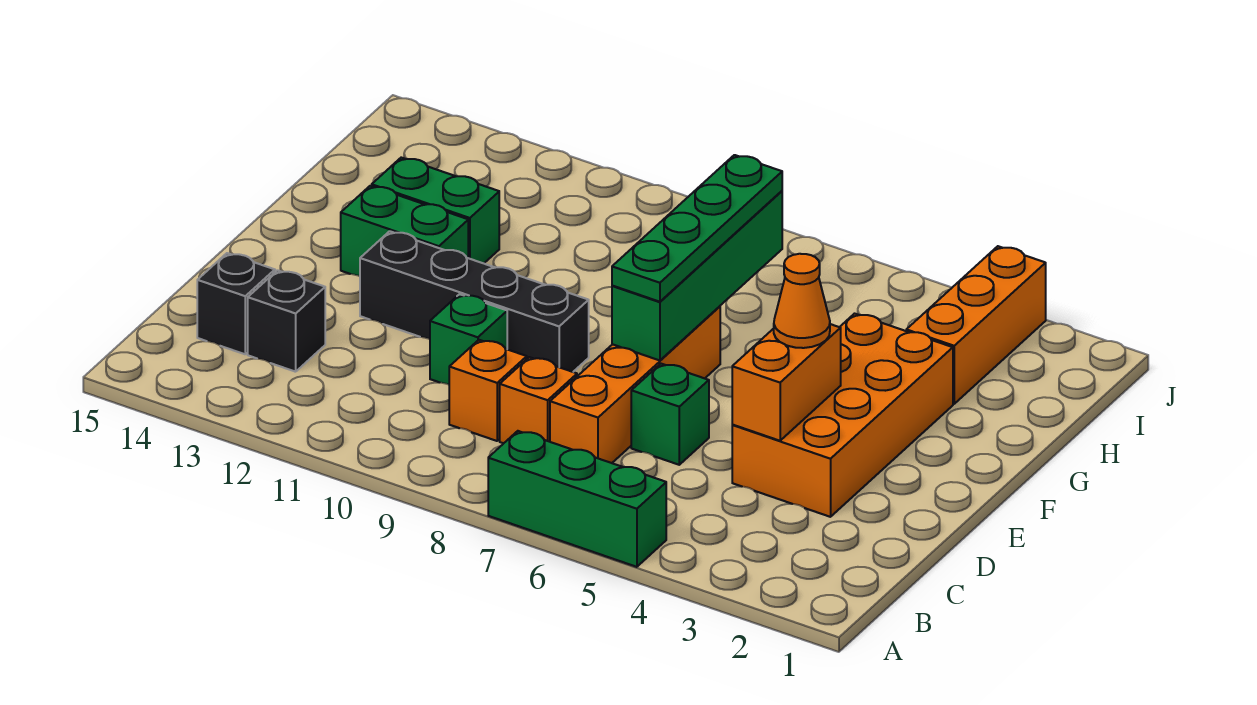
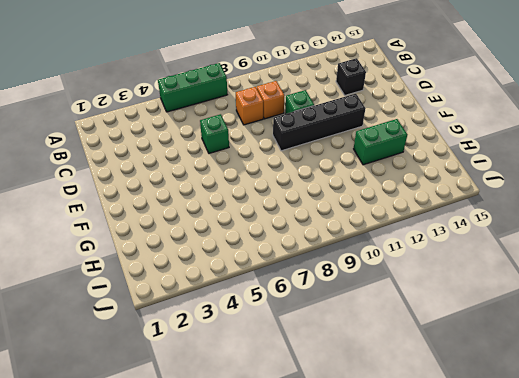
none -> orange 1x4 brick [550,306,720,463]
none -> black 1x1 brick [197,253,275,354]
none -> orange 2x4 brick [732,314,953,517]

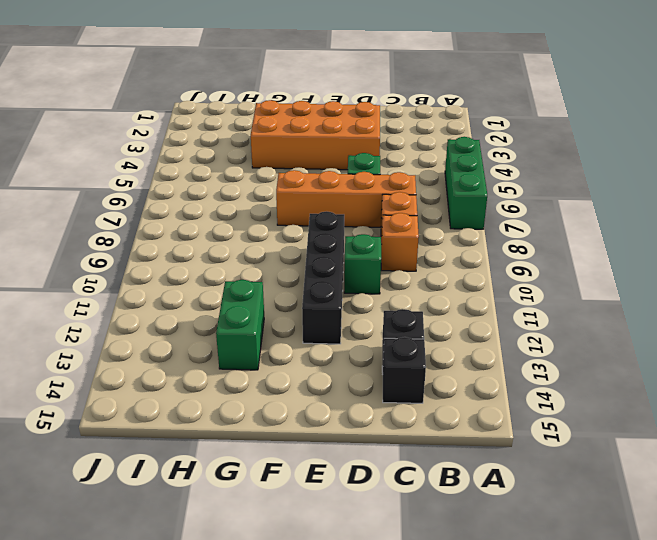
none -> green 1x2 brick [341,186,468,276]
none -> orange 1x3 brick [906,246,1046,404]
none -> orange 1x2 brick [732,324,841,441]

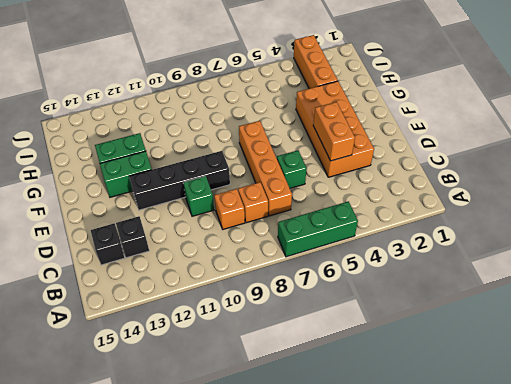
none -> green 1x4 brick [612,191,782,360]
none -> orange 1x1 cone [774,254,830,348]
none -> green 1x4 plate [612,155,782,302]

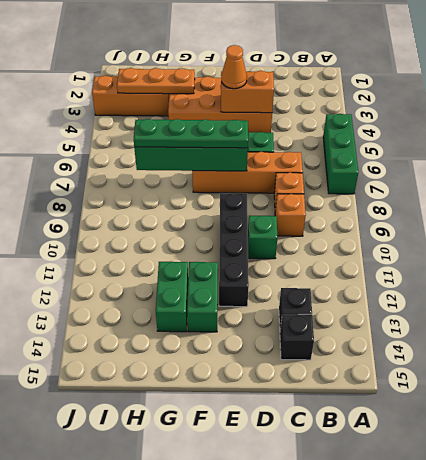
orange 1x3 plate [117,68,195,94] -> none

